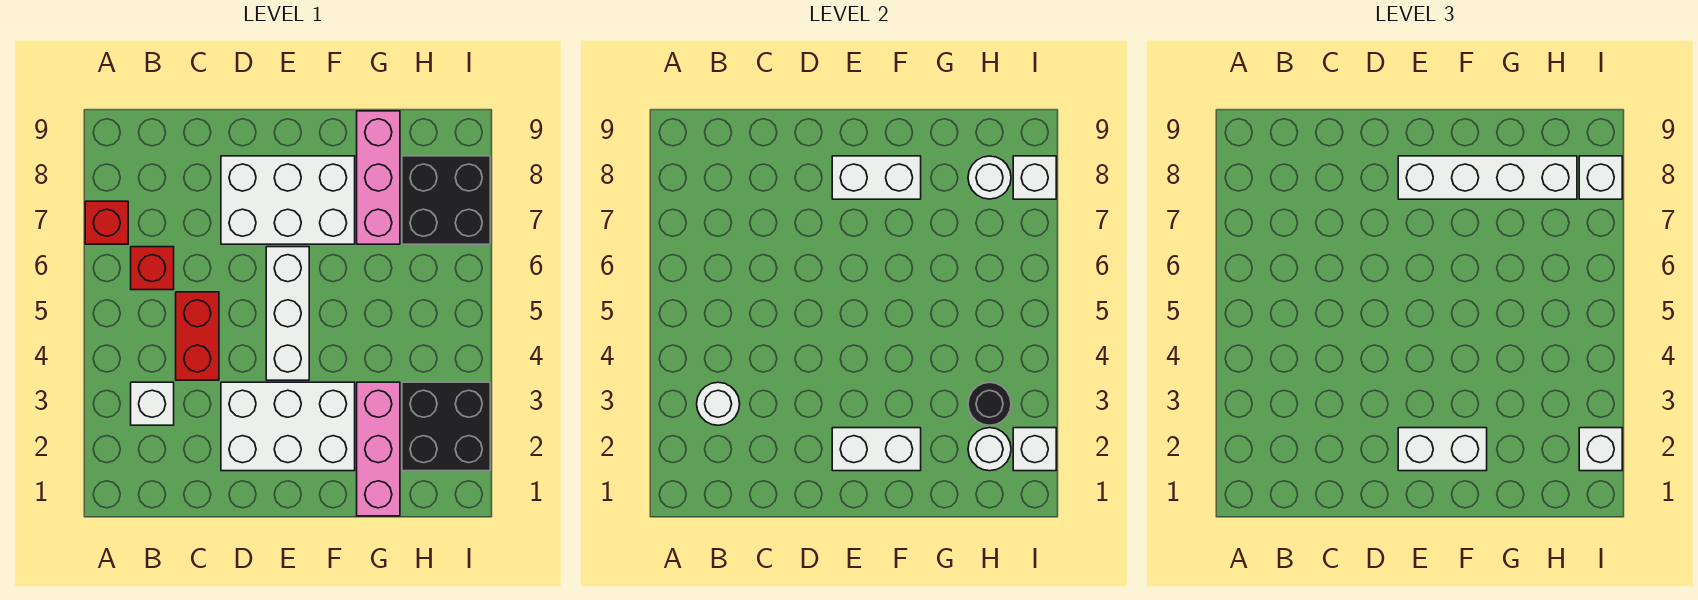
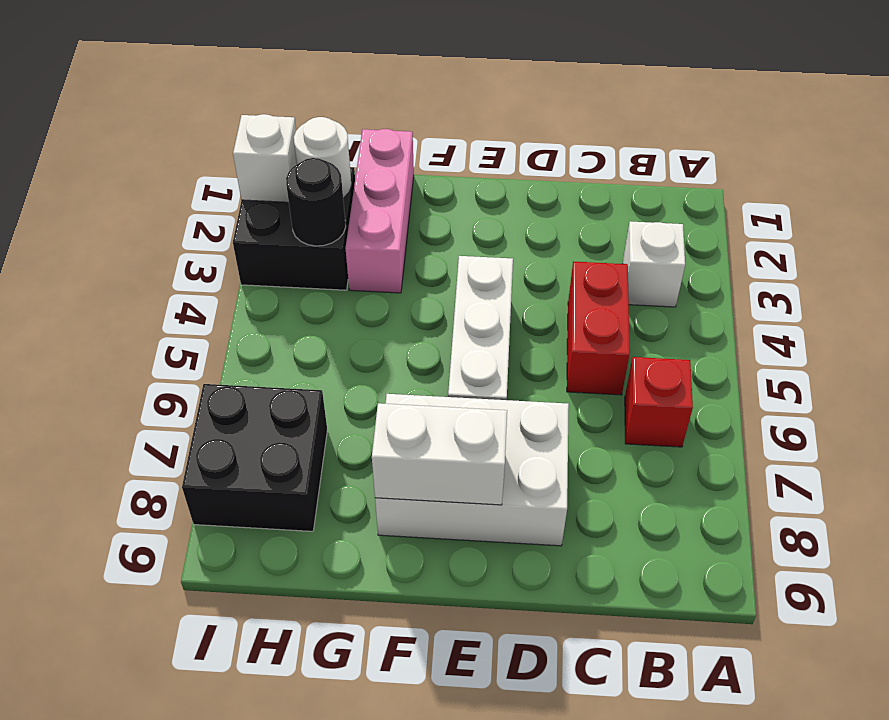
none -> red 1x1 brick [85,201,128,244]
none -> white 2x3 brick [221,382,355,471]
none -> pink 1x3 brick [357,111,400,244]

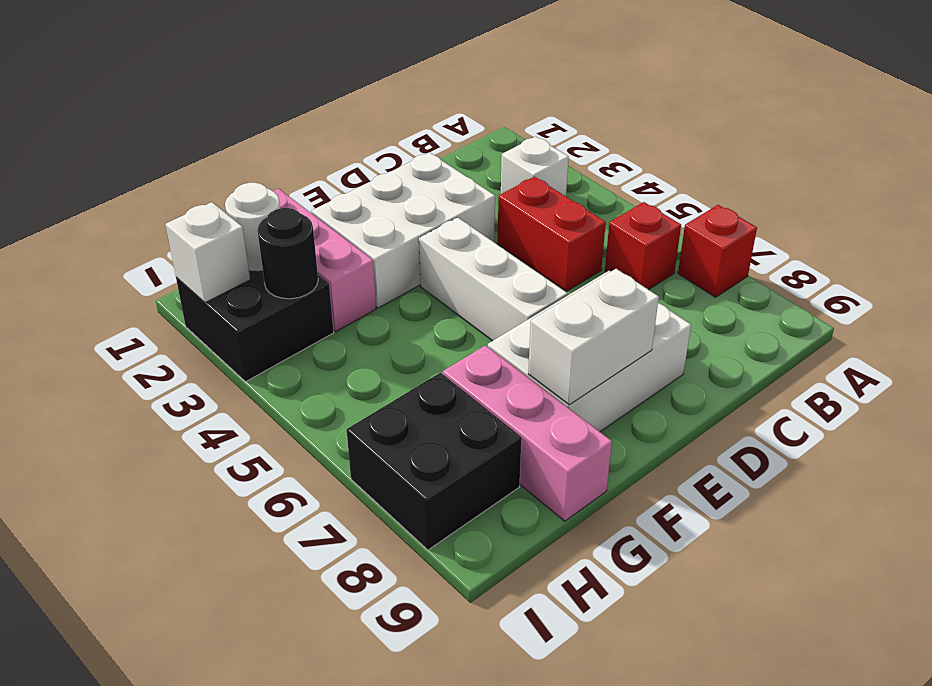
none -> white 1x1 round brick [697,382,740,425]
none -> white 1x2 brick [832,428,921,471]
none -> white 1x1 round brick [968,156,1011,199]

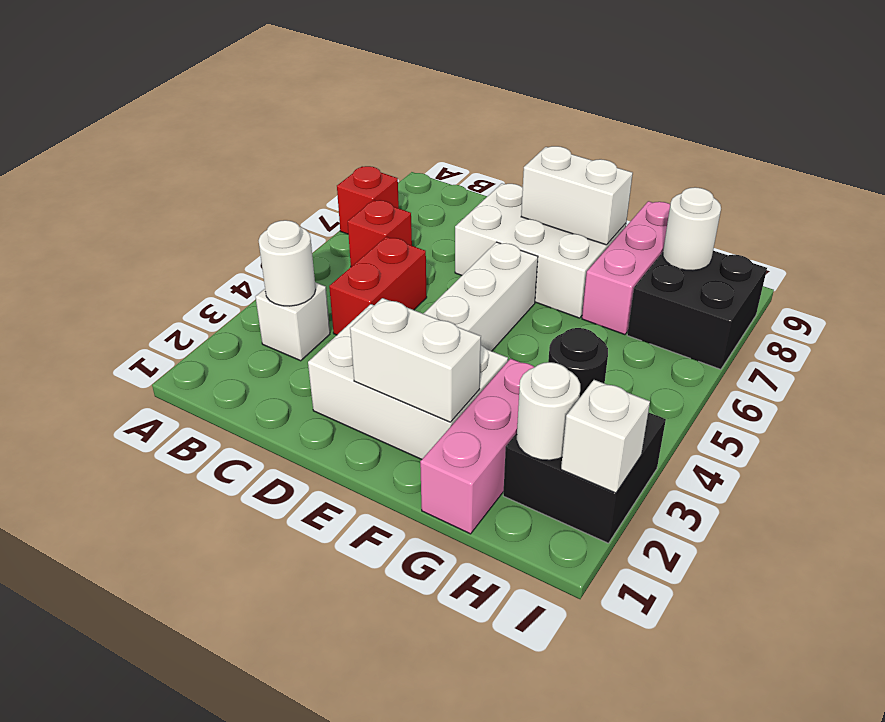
none -> white 1x1 brick [1013,156,1056,199]
none -> white 1x2 brick [1398,428,1487,471]
none -> white 1x4 brick [1398,156,1577,199]

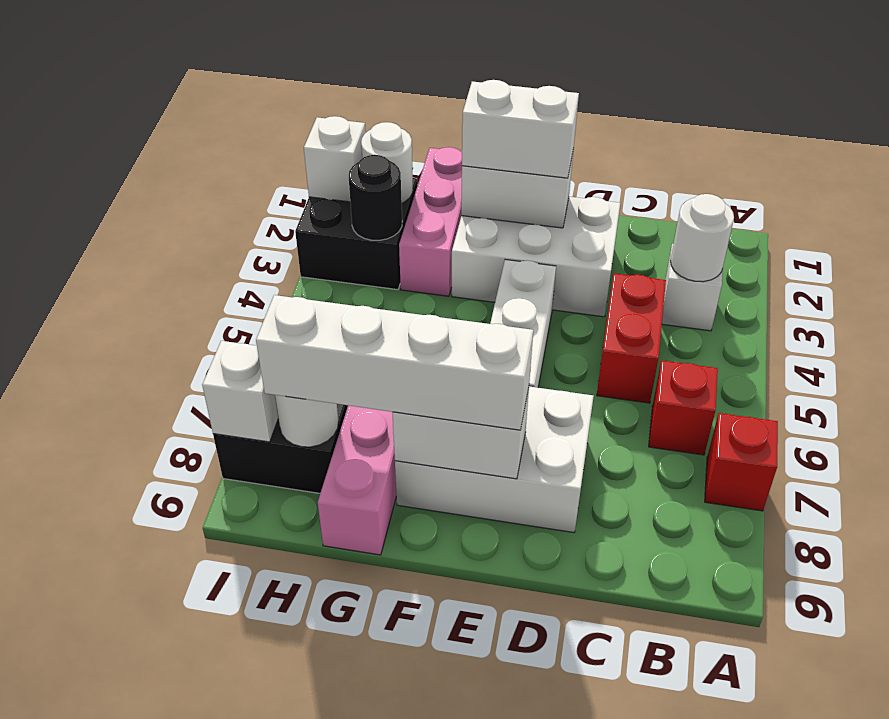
none -> white 1x1 brick [1579,428,1622,471]
none -> white 1x1 brick [1579,156,1622,199]

